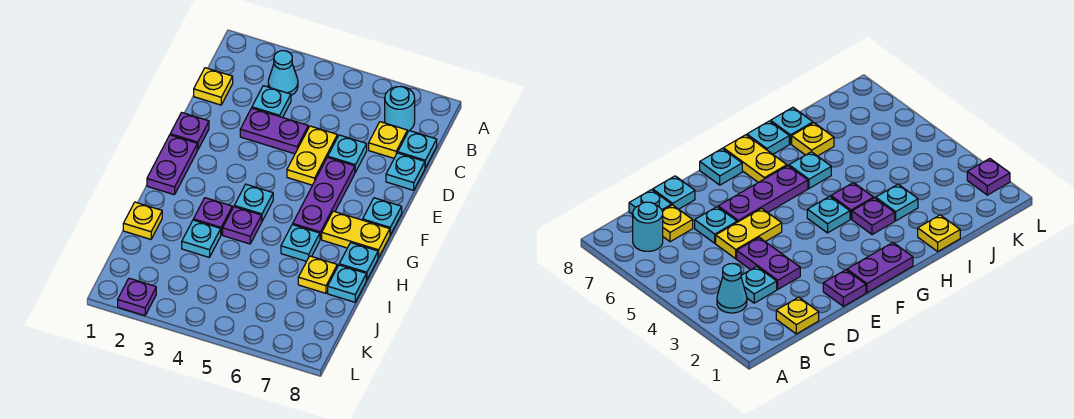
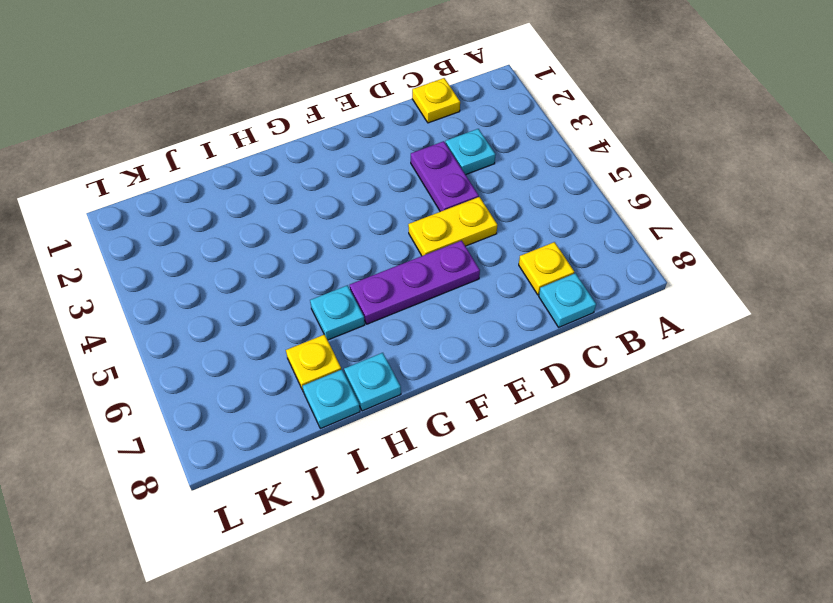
none -> cyan 1x1 cone [268,51,298,95]
none -> cyan 1x1 round brick [385,87,415,132]
none -> cyan 1x1 plate [328,135,367,172]

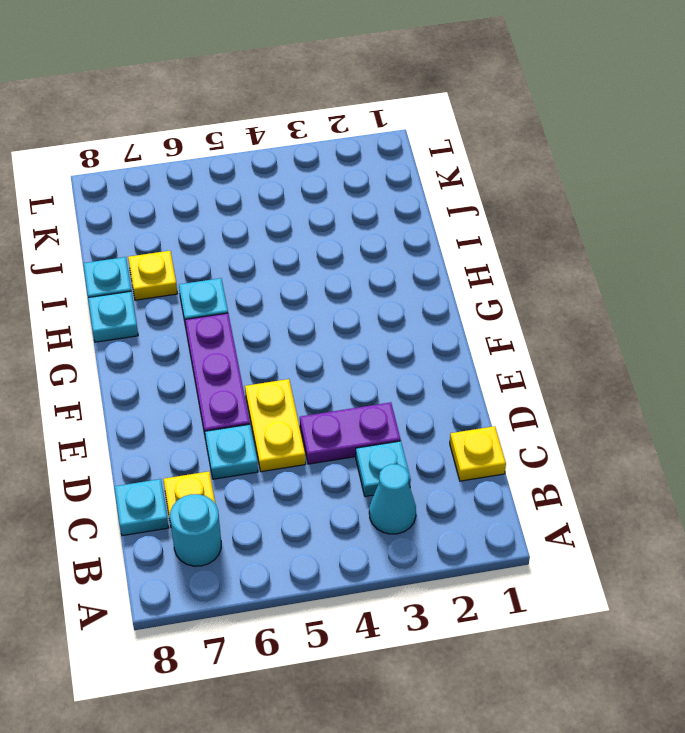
none -> cyan 1x1 plate [386,153,425,190]
none -> purple 1x1 plate [170,113,209,150]
none -> purple 1x2 plate [147,135,197,195]

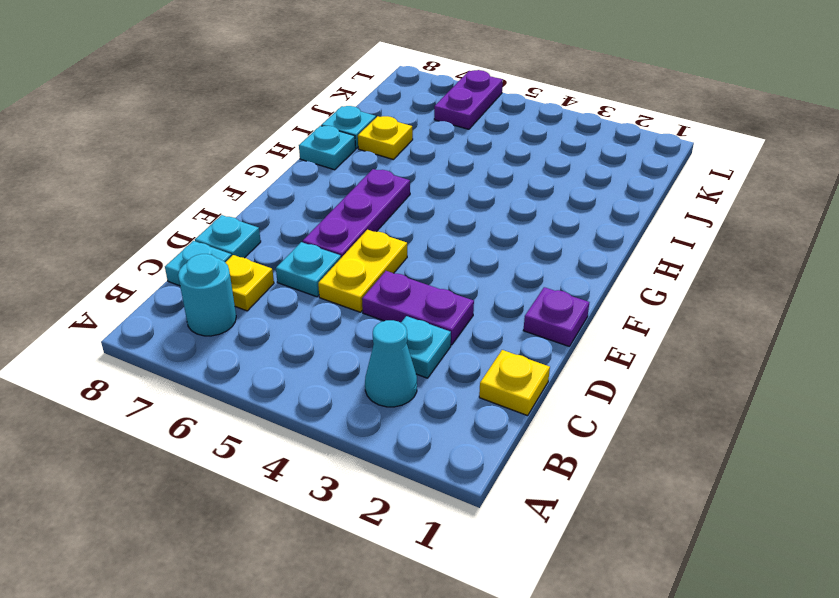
purple 1x2 plate [434,70,503,129] -> purple 1x2 plate moved to [147,135,197,195]
none -> cyan 1x1 plate [363,198,402,235]
none -> cyan 1x1 plate [234,184,273,221]
none -> yellow 1x2 plate [322,211,390,258]

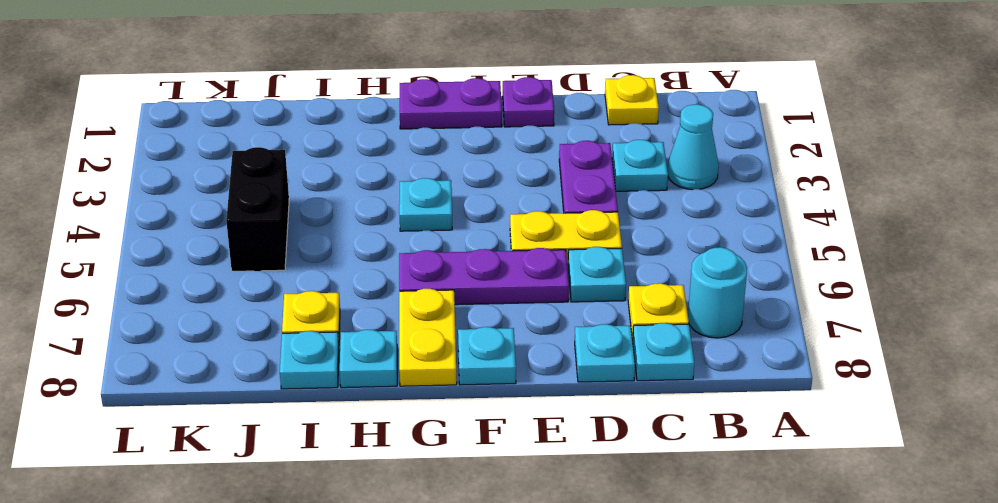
black 1x2 brick [226,147,289,271] -> none
none -> purple 1x1 plate [193,198,232,234]
none -> purple 1x1 plate [223,207,262,244]
none -> cyan 1x1 plate [281,225,320,261]

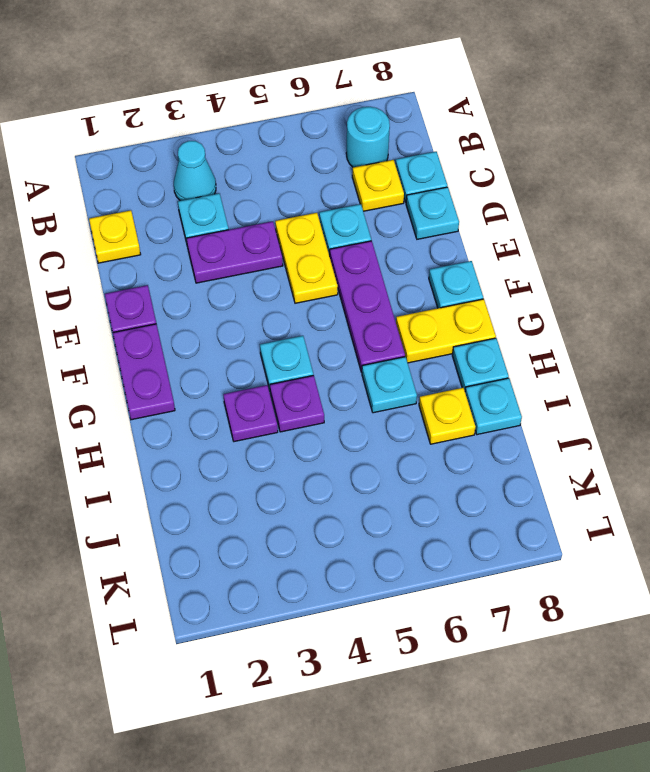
none -> yellow 1x1 plate [123,202,162,239]
none -> cyan 1x1 plate [182,220,221,257]
none -> purple 1x1 plate [118,278,156,316]

